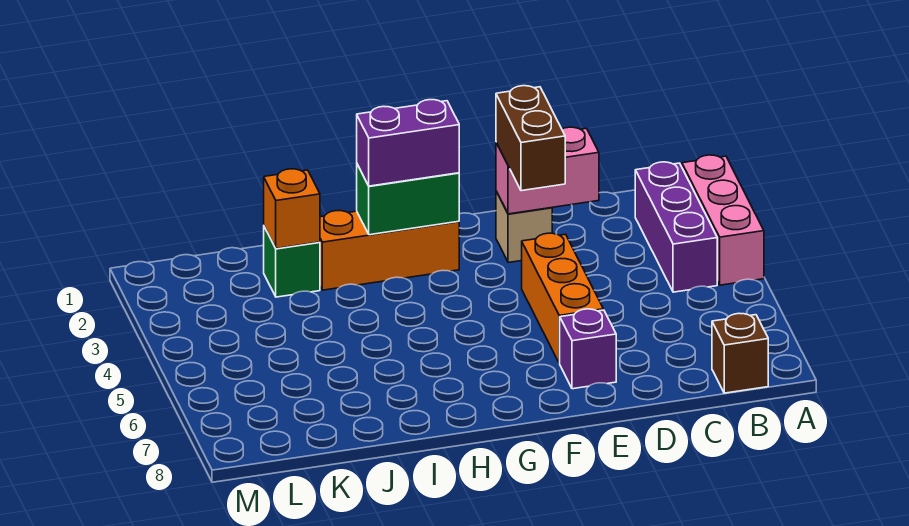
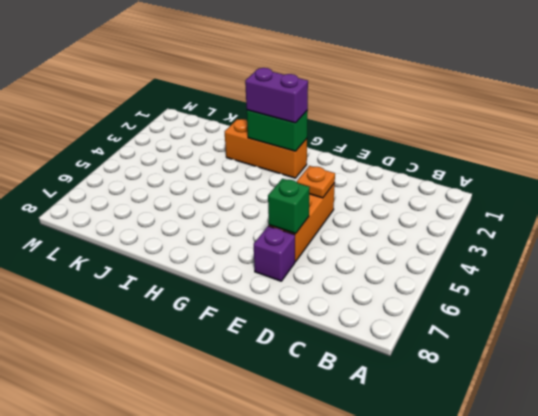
orange 1x1 plate [297,166,335,198] -> none
green 1x1 brick [268,179,310,234] -> green 1x1 brick moved to [264,227,320,297]
none -> pink 1x3 brick [682,155,764,285]
none -> purple 1x3 brick [635,162,717,292]
none -> brown 1x1 brick [712,313,768,393]

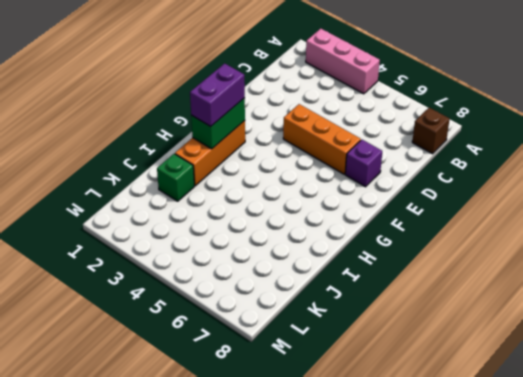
none -> purple 1x3 brick [635,162,717,292]
none -> tan 1x1 brick [496,191,552,263]
none -> pink 1x2 brick [496,127,599,214]

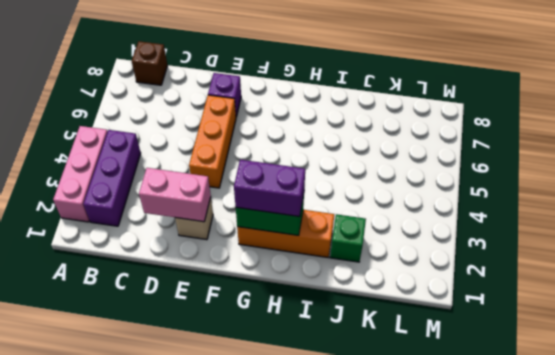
none -> orange 1x1 brick [264,169,320,249]
none -> brown 1x2 brick [496,86,565,191]

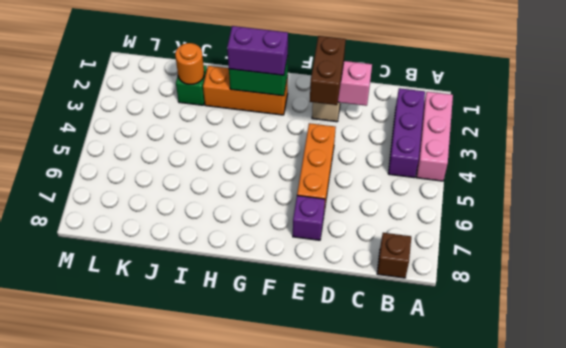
orange 1x1 round brick [175,43,204,84] -> orange 1x1 brick [264,169,320,249]

